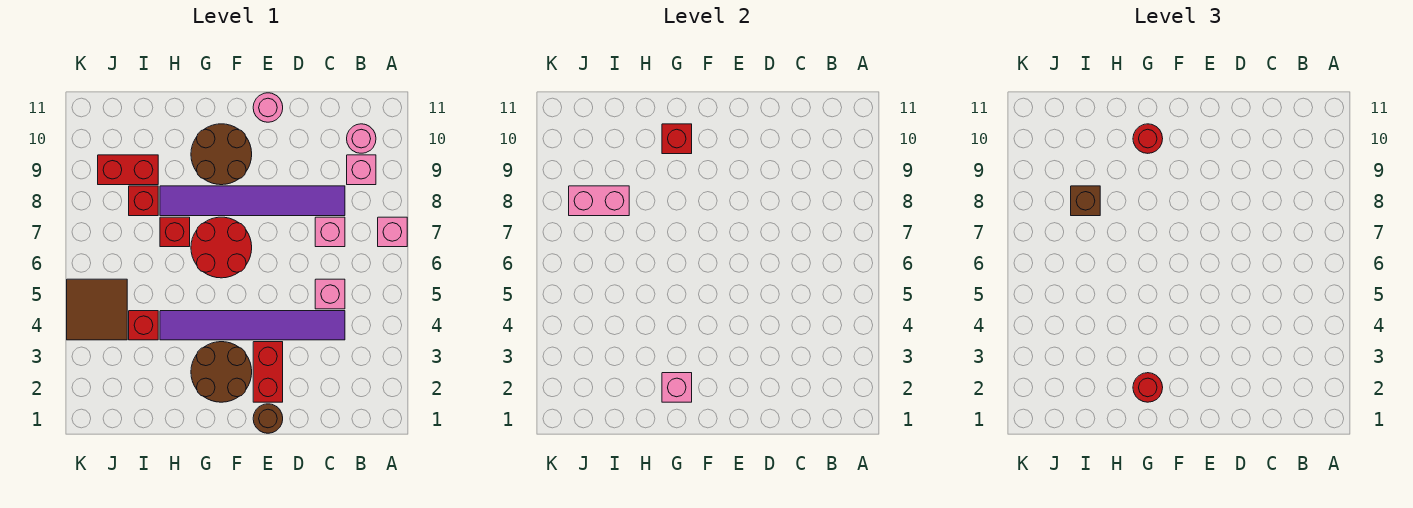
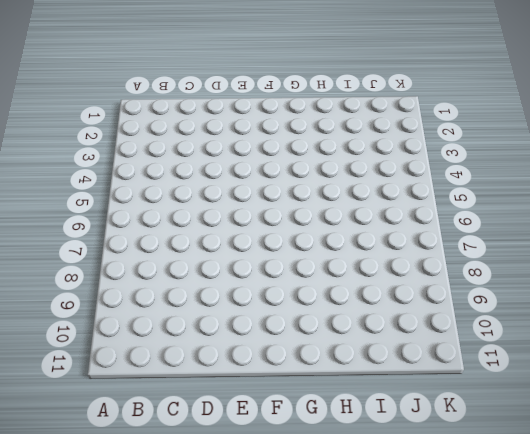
none -> pink 1x1 brick [378,217,407,247]
none -> pink 1x1 brick [347,155,376,185]
none -> pink 1x1 round brick [347,124,376,153]

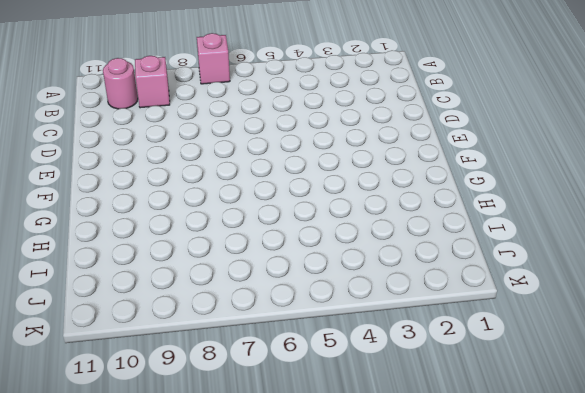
none -> purple 1x6 tile [160,311,345,340]
none -> pink 1x1 brick [315,279,345,309]
none -> pink 1x1 brick [315,217,345,247]

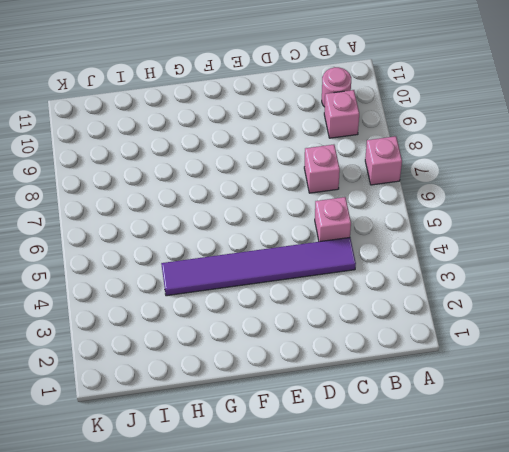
none -> purple 1x6 tile [160,186,345,216]
none -> brown 1x1 round brick [253,404,283,433]
none -> red 1x2 brick [253,342,283,402]

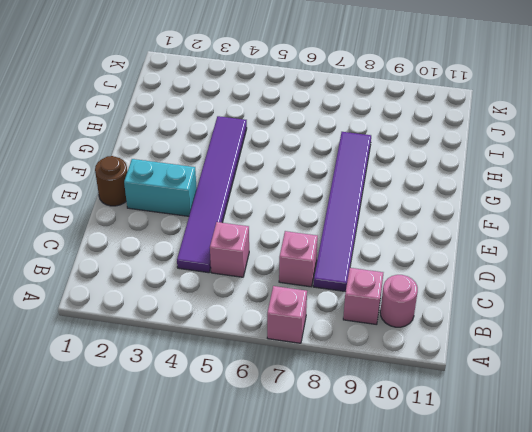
cyan 1x2 brick [124,159,197,216] -> red 1x2 brick [253,342,283,402]
none -> pink 1x1 round brick [253,93,283,122]
none -> brown 2x2 round brick [191,342,252,402]
none -> red 2x2 round brick [191,217,252,278]

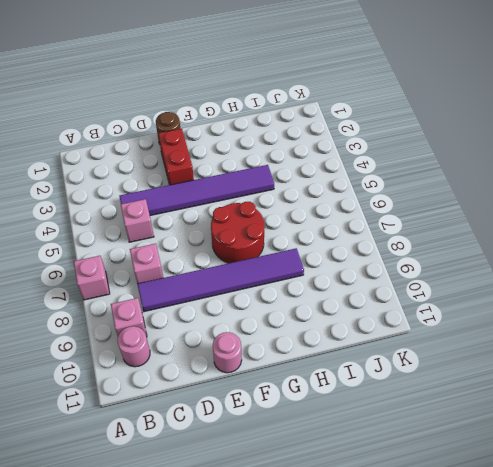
none -> brown 2x2 round brick [191,342,252,402]
none -> brown 2x2 round brick [191,124,252,185]
none -> red 1x1 brick [160,217,190,247]

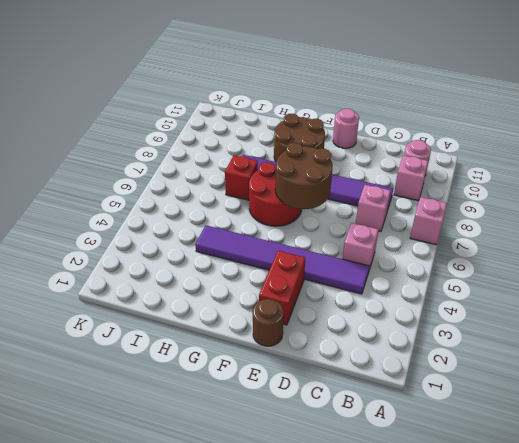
brown 2x2 round brick [275,143,333,209] -> brown 2x2 round brick moved to [191,342,252,402]
none -> red 1x1 brick [129,311,158,340]
none -> red 1x1 brick [129,186,158,216]
none -> red 1x2 brick [98,155,158,185]

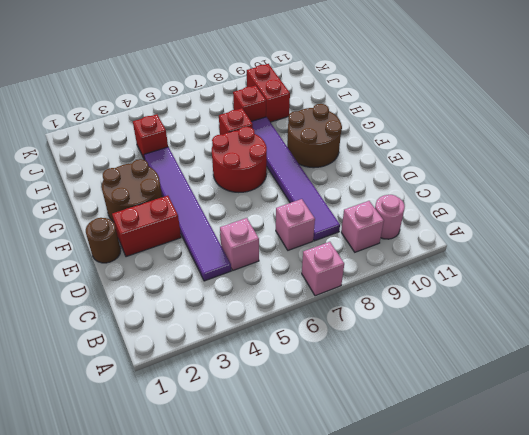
none -> pink 1x1 round brick [253,93,283,122]
none -> brown 2x2 tile [67,279,127,340]
none -> pink 1x1 brick [662,373,692,402]

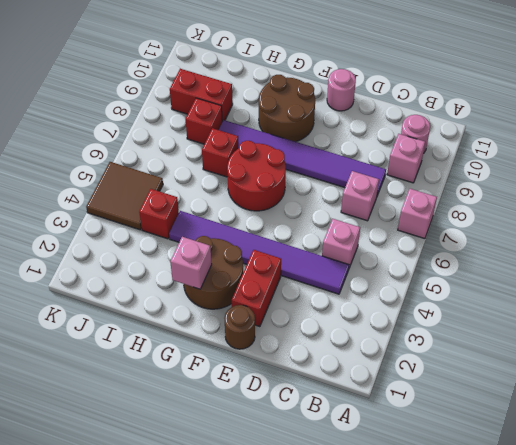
none -> red 1x1 brick [662,124,692,154]
none -> pink 1x2 brick [569,186,629,216]
none -> red 1x1 round brick [1133,373,1163,402]

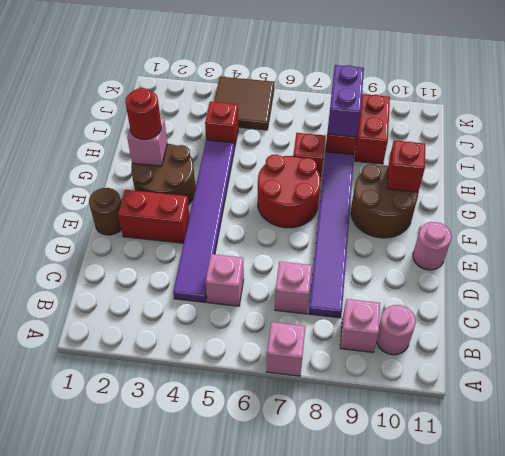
purple 1x2 brick [327,65,364,137] -> pink 1x2 brick [569,186,629,216]
none -> red 1x1 round brick [1133,124,1163,153]
none -> brown 1x1 brick [1071,186,1100,216]

